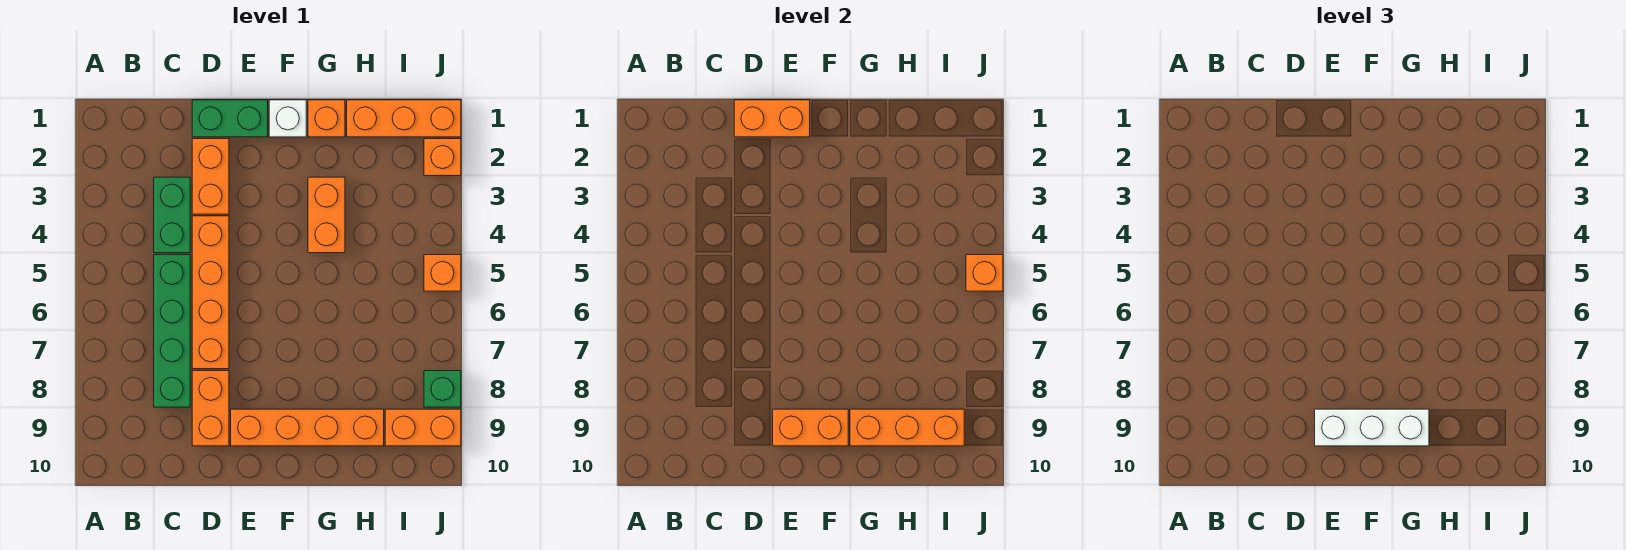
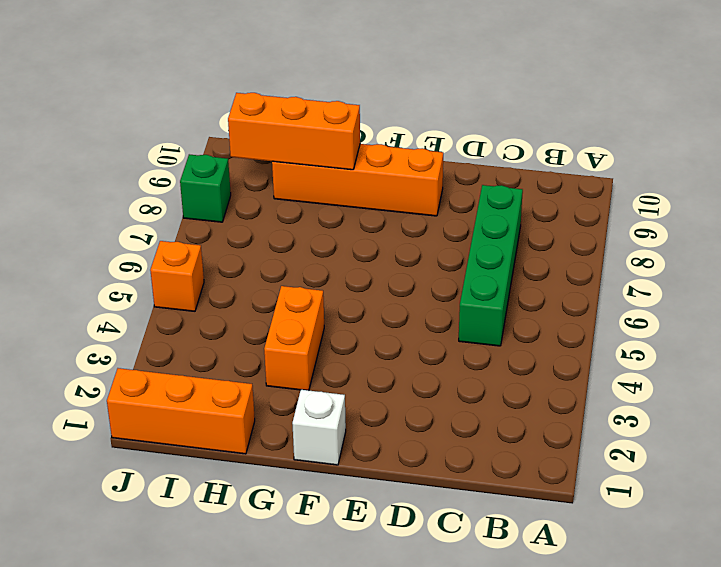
none -> green 1x2 brick [154,177,190,253]
none -> green 1x2 brick [192,100,268,137]
none -> orange 1x2 brick [192,139,229,214]

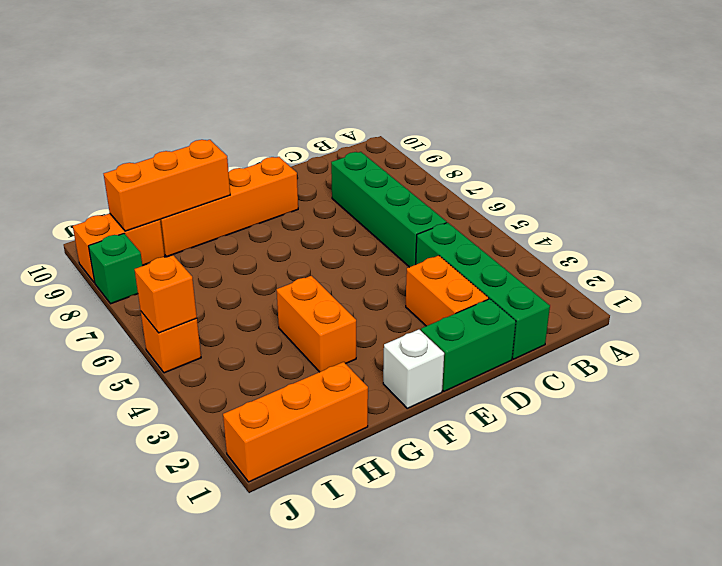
green 1x4 brick [416,223,550,359] -> green 1x2 brick [154,177,190,253]
none -> orange 1x4 brick [192,216,229,369]
none -> orange 1x2 brick [192,371,229,446]
none -> orange 1x1 brick [308,100,345,137]

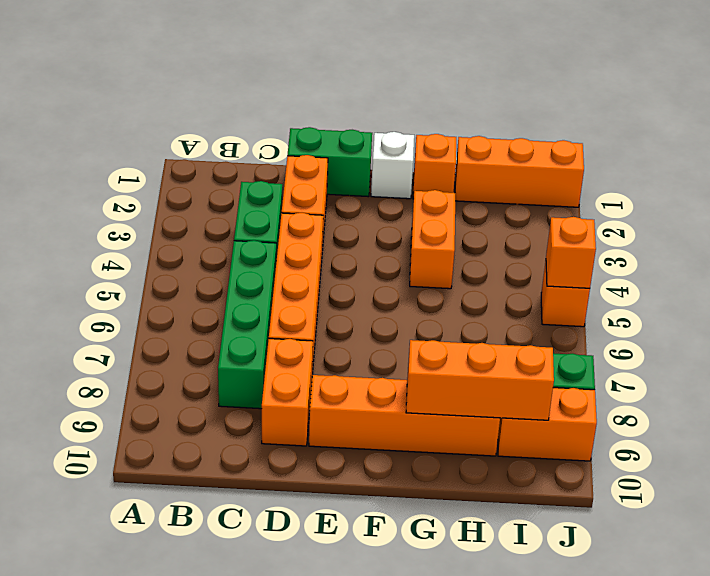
none -> orange 1x1 brick [424,139,461,176]
none -> orange 1x2 brick [734,100,810,137]
none -> orange 1x2 brick [773,409,848,446]

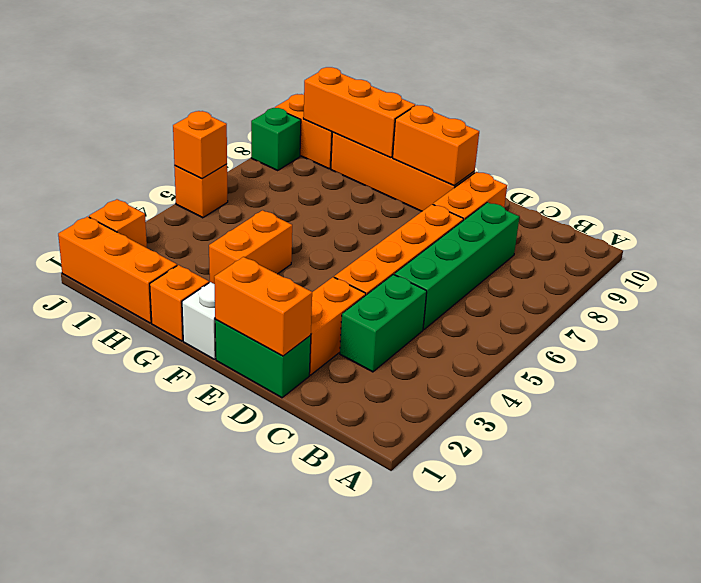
none -> white 1x3 brick [1315,409,1429,446]

